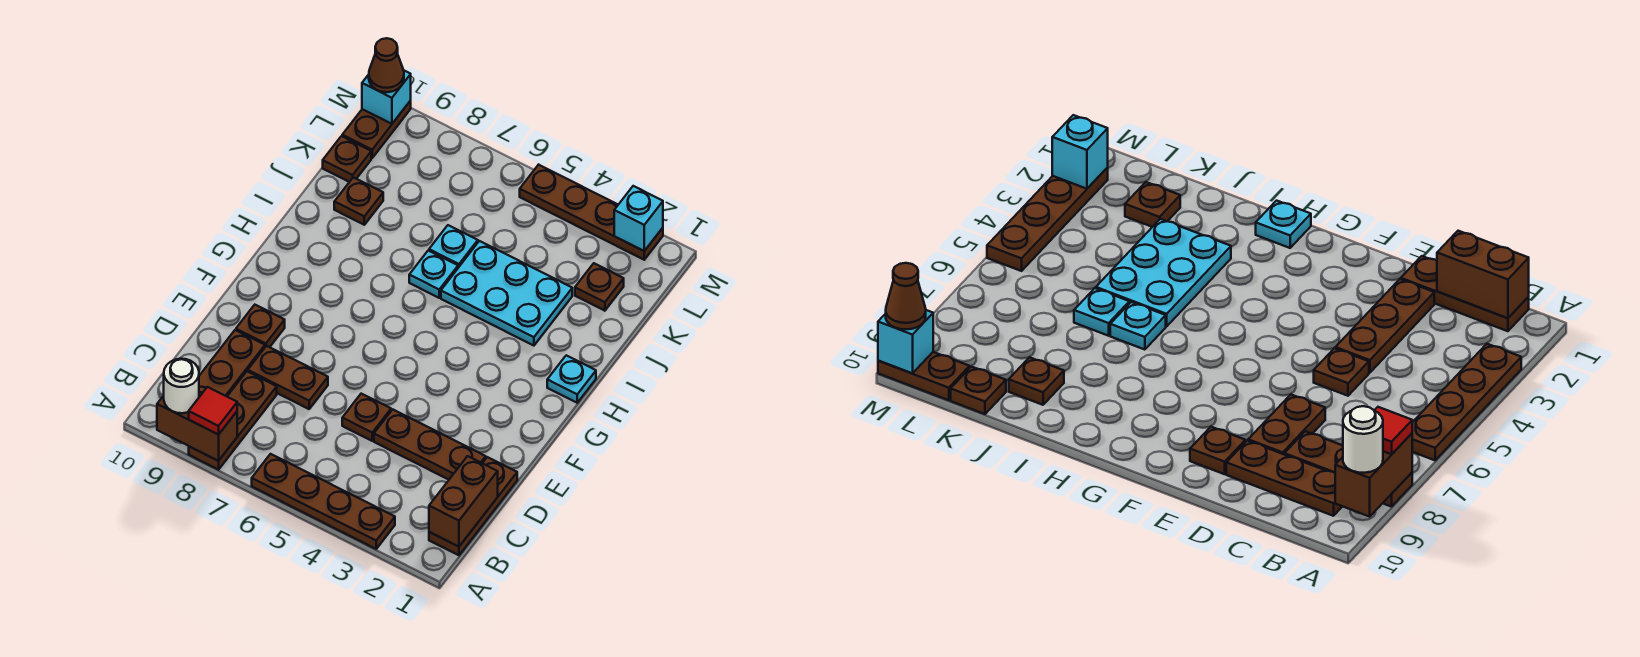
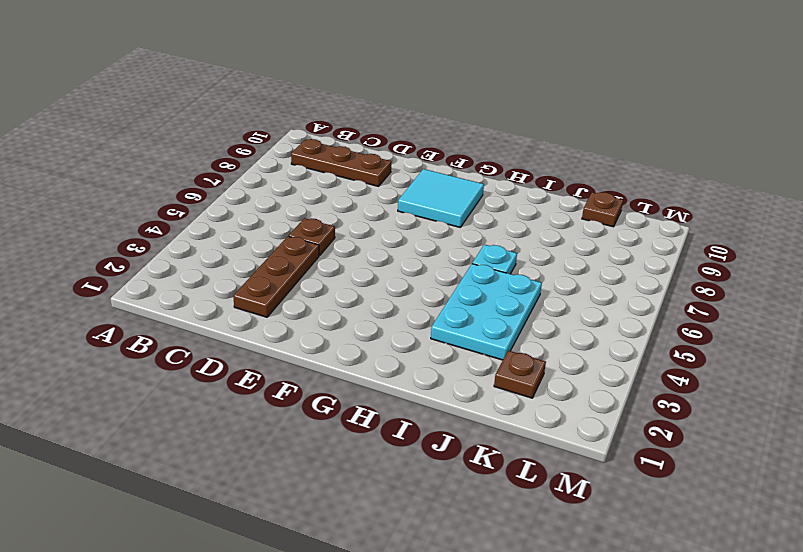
cyan 2x2 tile [398,169,484,227] -> none
none -> brown 1x4 plate [252,454,395,549]
none -> brown 1x3 plate [189,371,277,470]
none -> brown 1x3 plate [429,457,517,555]

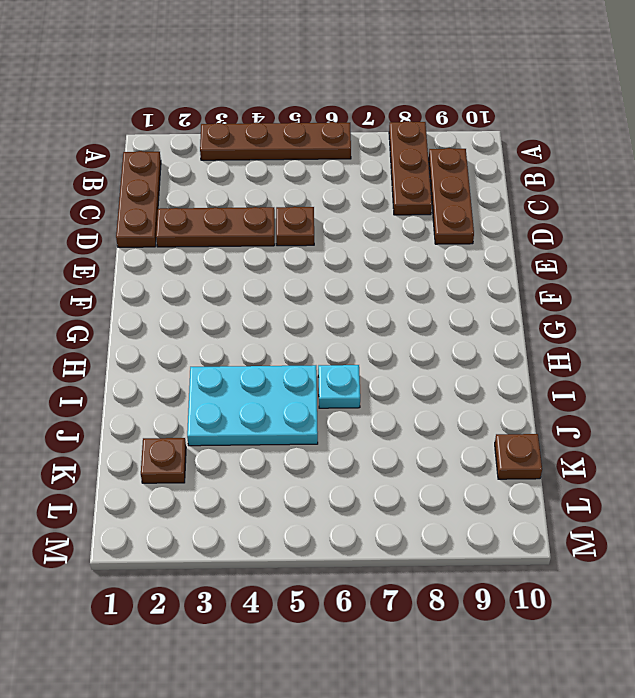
none -> brown 1x2 plate [248,346,328,409]
none -> brown 1x1 plate [236,305,285,347]
none -> cyan 1x1 plate [547,355,596,403]

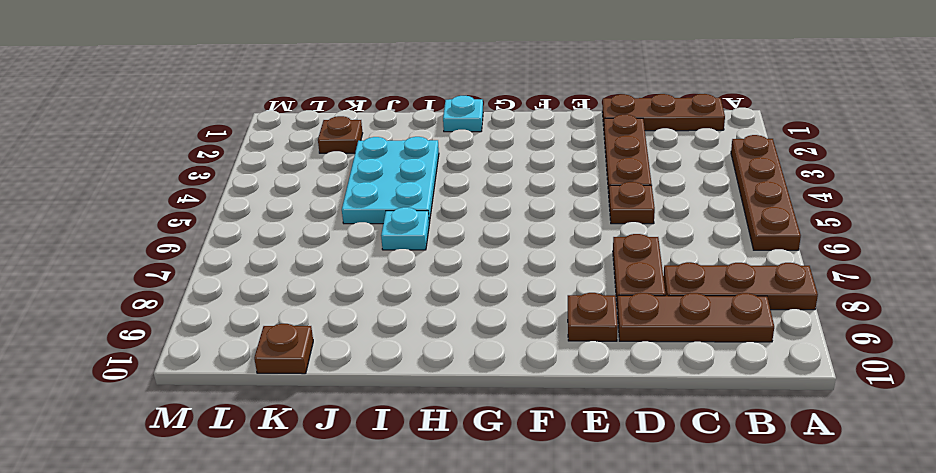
none -> cyan 1x1 plate [429,225,478,268]
none -> brown 1x1 plate [334,177,383,225]
none -> brown 1x2 plate [342,101,411,158]

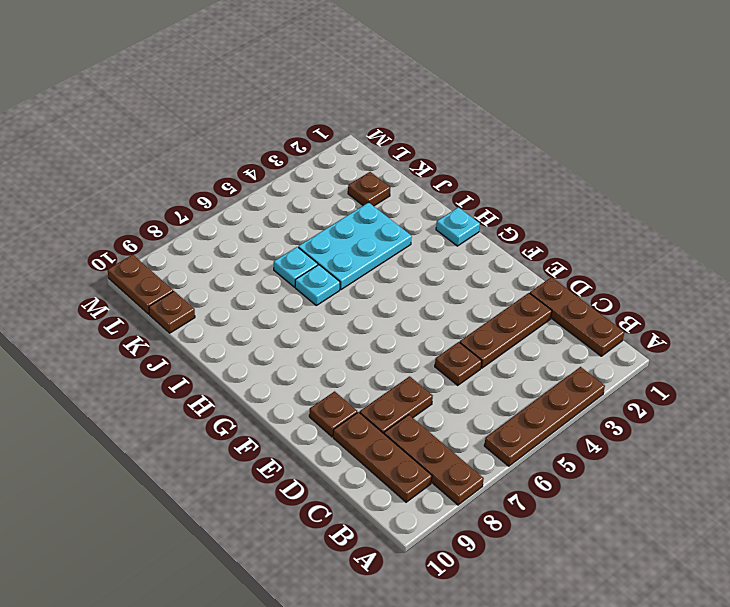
none -> brown 1x1 plate [334,177,383,225]
none -> brown 1x4 plate [520,165,663,260]
none -> brown 1x2 brick [157,392,237,461]

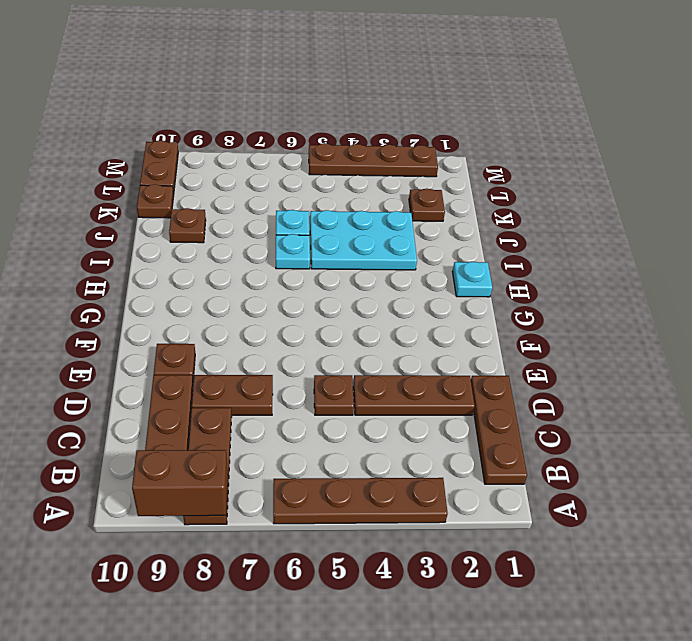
none -> brown 1x2 brick [429,456,498,547]
none -> cyan 1x1 brick [614,186,663,251]
none -> cyan 1x1 brick [362,70,411,124]

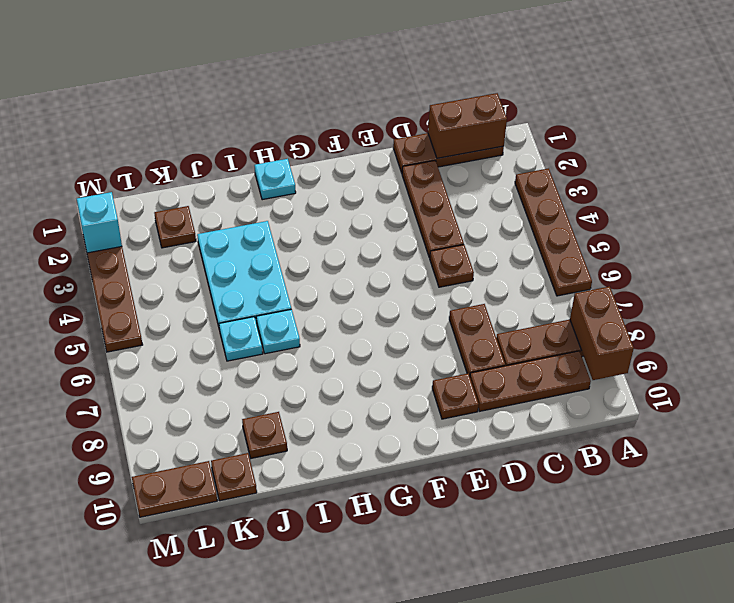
none -> cyan 1x1 brick [362,70,411,124]
none -> red 1x1 tile [189,387,237,435]
none -> white 1x1 round brick [164,359,199,413]

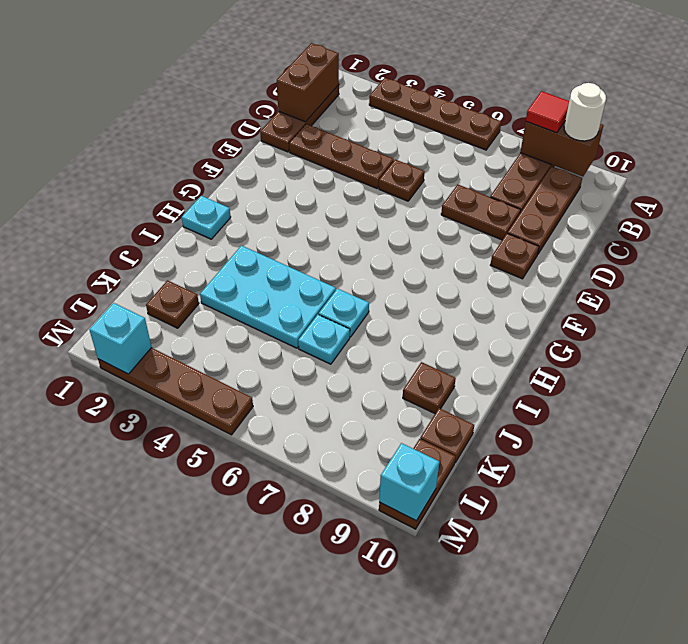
none -> brown 1x1 cone [369,38,404,92]

